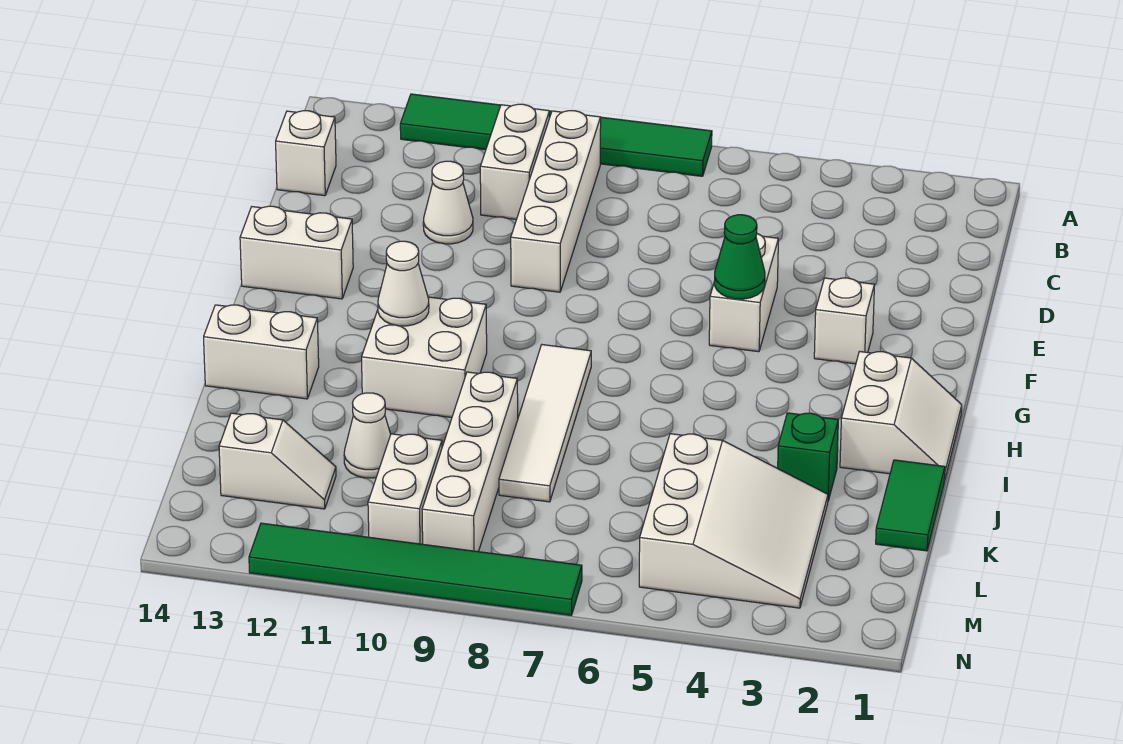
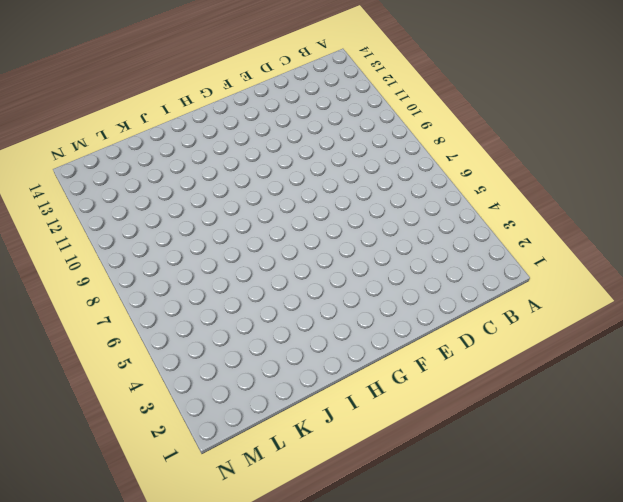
none -> green 1x6 tile [400,94,712,176]
none -> white 1x4 brick [511,111,601,292]
none -> white 1x2 brick [480,104,549,219]

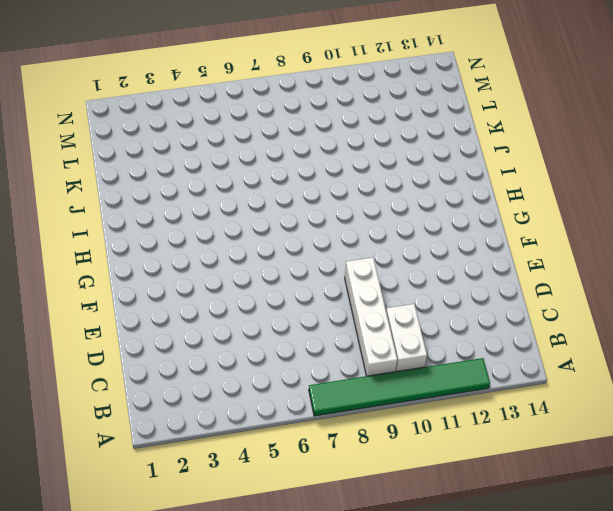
none -> white 1x1 brick [276,111,336,196]
none -> white 1x1 cone [423,161,473,244]
none -> white 1x2 brick [709,234,778,352]

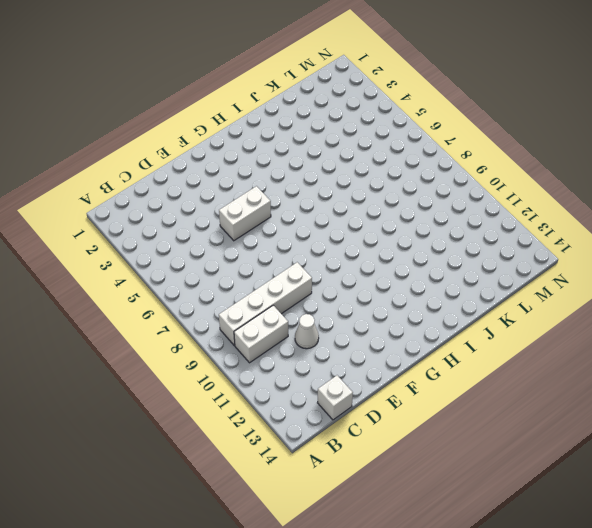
none -> green 1x6 tile [400,94,712,176]
none -> white 1x1 brick [814,278,874,364]
none -> white 1x2 brick [240,206,353,299]

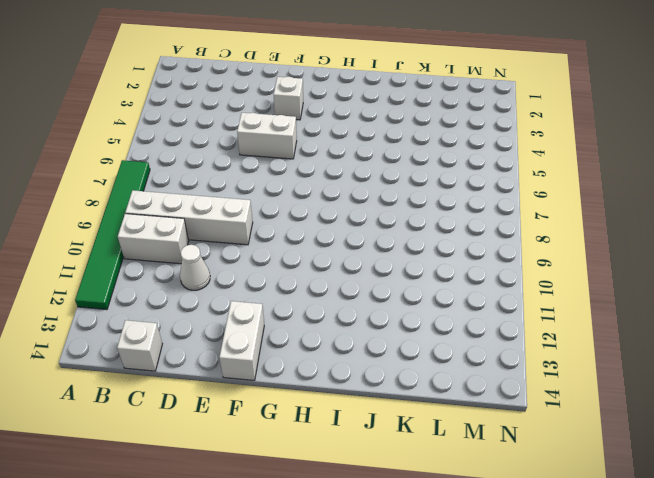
none -> white 2x2 slope [840,351,962,480]
none -> white 1x4 tile [499,345,591,502]
none -> white 2x2 brick [362,297,487,417]

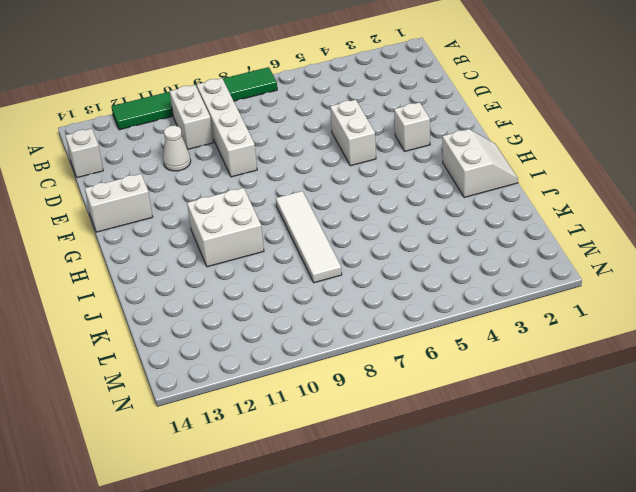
none -> white 1x2 brick [204,305,319,399]
none -> green 1x2 tile [876,460,945,551]
none -> green 1x1 brick [778,413,838,500]

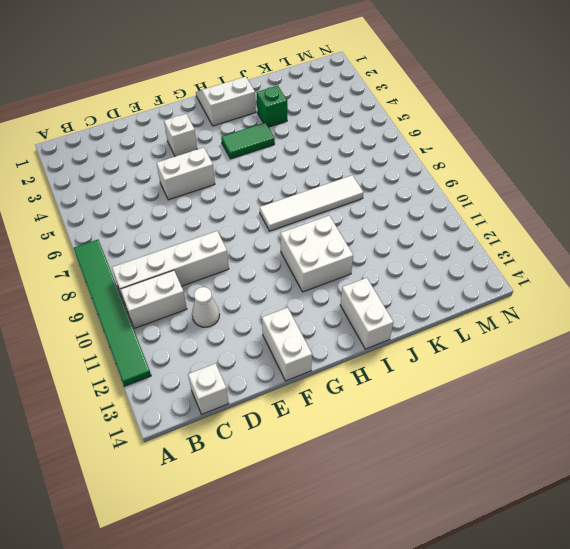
green 1x2 tile [221,123,275,159] -> green 1x2 tile moved to [876,460,945,551]
none -> white 1x4 brick [422,372,518,552]
none -> white 3x3 slope [639,434,828,608]
none -> white 1x1 cone [344,393,391,478]

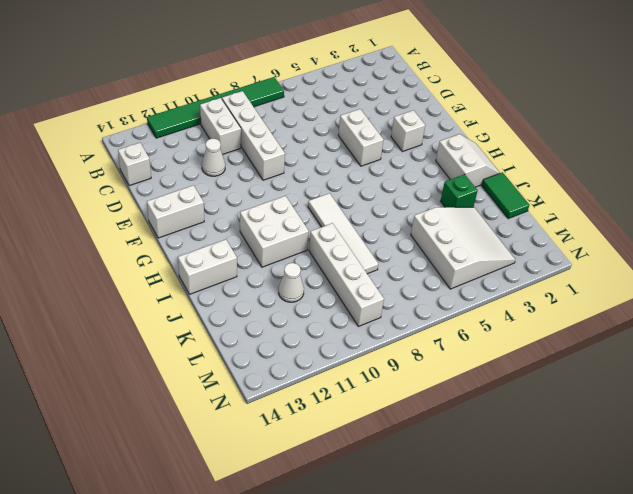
none -> white 1x2 brick [368,434,442,544]
none -> white 1x2 slope [219,413,336,509]
none -> green 1x6 tile [249,523,582,615]

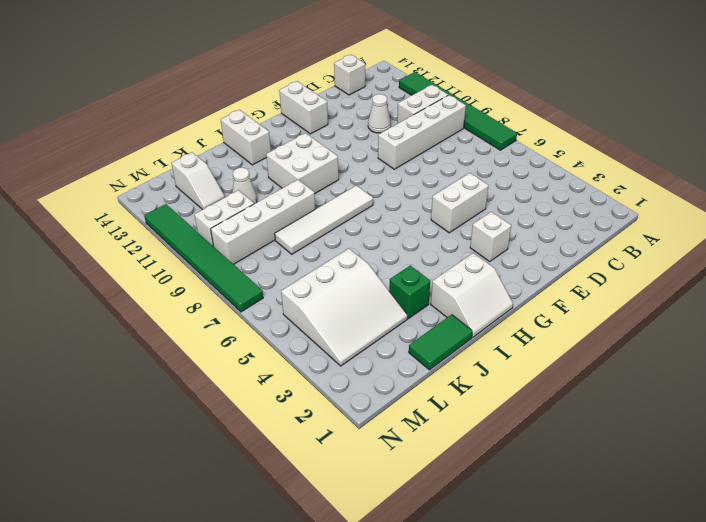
none -> green 1x1 cone [714,215,765,299]
none -> white 1x1 cone [378,241,429,326]

